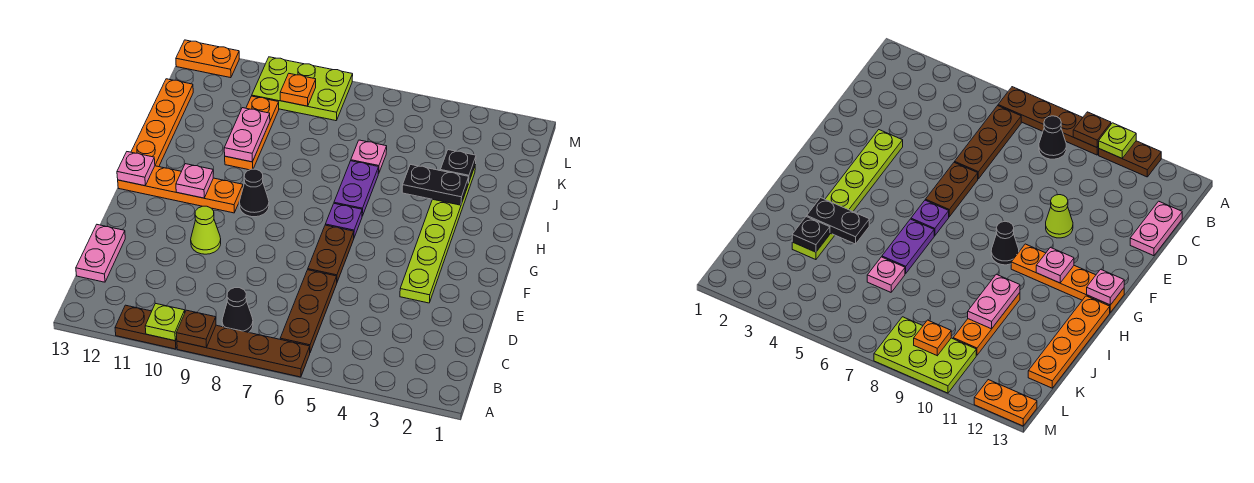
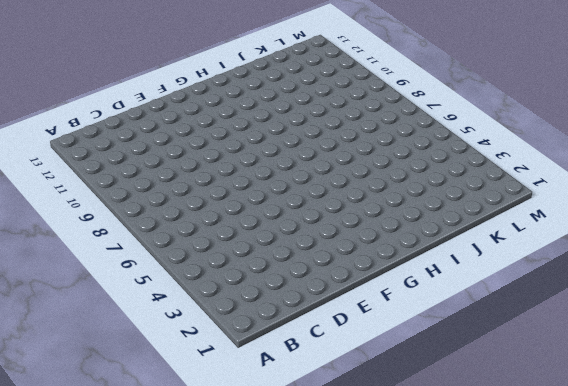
none -> brown 1x4 plate [177,325,310,377]
none -> brown 1x2 plate [115,305,177,349]
none -> brown 1x3 plate [280,270,337,352]

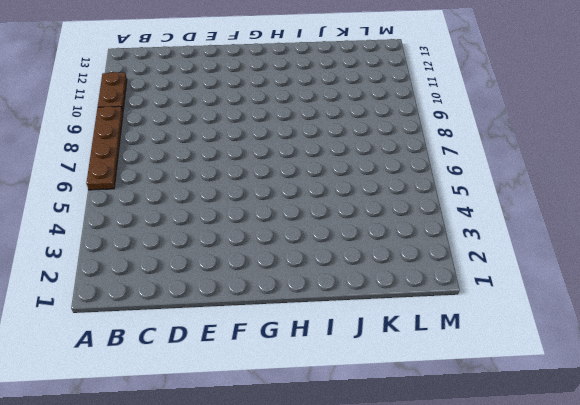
none -> brown 1x3 plate [280,270,337,352]
none -> black 1x1 cone [222,288,253,332]
none -> pink 1x2 plate [76,225,125,282]

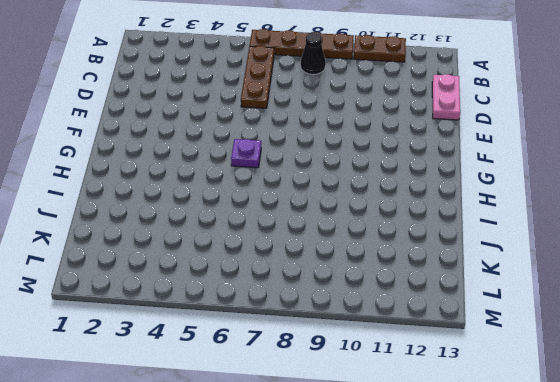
none -> lime 1x6 plate [400,164,476,303]
none -> brown 1x2 plate [308,225,354,282]
none -> lime 1x1 cone [191,206,221,254]

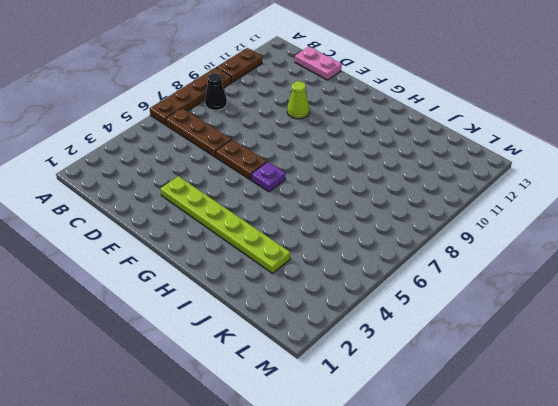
none -> black 1x1 cone [239,169,269,217]
none -> orange 1x4 plate [118,166,243,213]
none -> purple 1x2 plate [334,161,379,216]

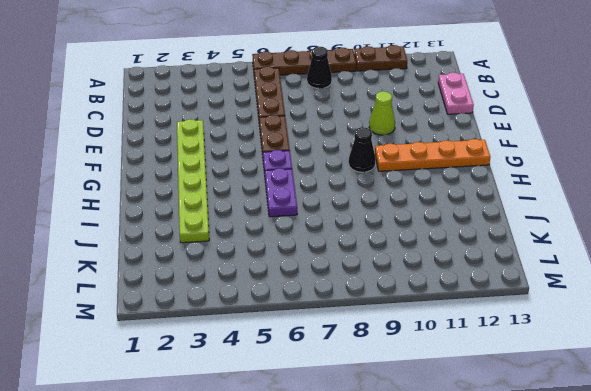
none -> orange 1x4 plate [131,79,193,167]
none -> orange 1x3 plate [225,96,279,170]
none -> pink 1x1 plate [351,140,387,174]

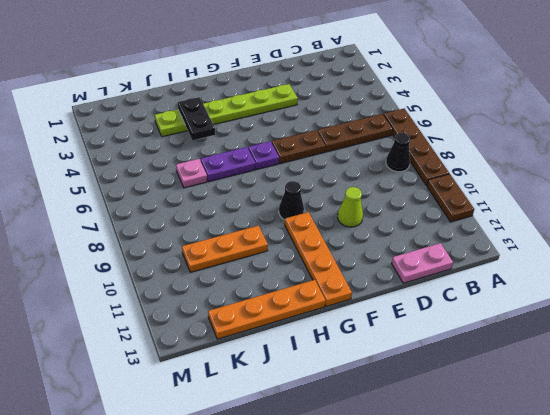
none -> lime 2x3 plate [252,57,353,121]
none -> orange 1x2 plate [176,40,239,78]
none -> brown 1x1 plate [176,310,216,348]

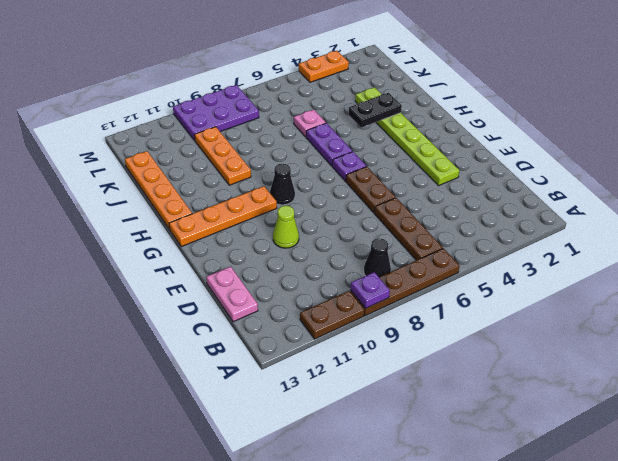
purple 1x1 plate [350,272,390,308] -> brown 1x1 plate [176,310,216,348]
purple 2x3 plate [173,85,259,140] -> lime 2x3 plate [252,57,353,121]
orange 1x2 plate [299,51,349,82] -> orange 1x2 plate moved to [176,40,239,78]
none -> lime 1x1 plate [145,303,185,341]
none -> pink 1x1 plate [176,164,213,198]
none -> pink 1x1 plate [117,152,155,186]

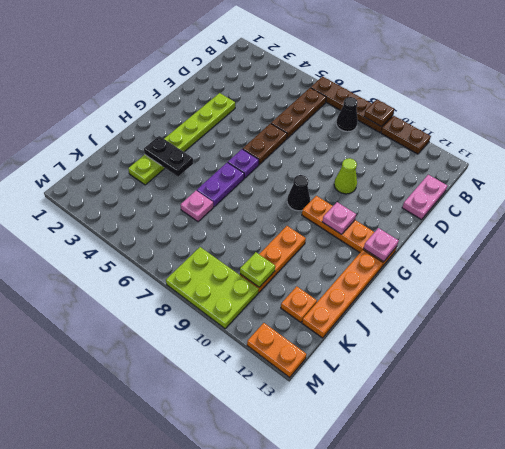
lime 1x1 plate [240,252,275,287] -> lime 1x1 plate moved to [145,303,185,341]
orange 1x1 plate [281,286,317,322] -> orange 1x1 plate moved to [280,74,316,106]
none -> pink 1x2 plate [224,108,270,162]
none -> black 1x1 plate [440,150,476,183]

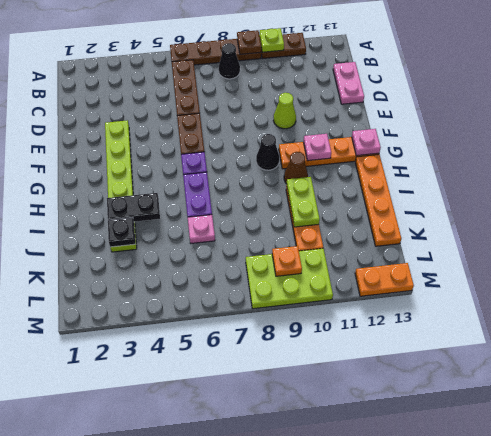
brown 1x1 cone [284,152,308,184] -> none
lime 1x2 plate [287,177,320,227] -> pink 1x2 plate [224,108,270,162]

